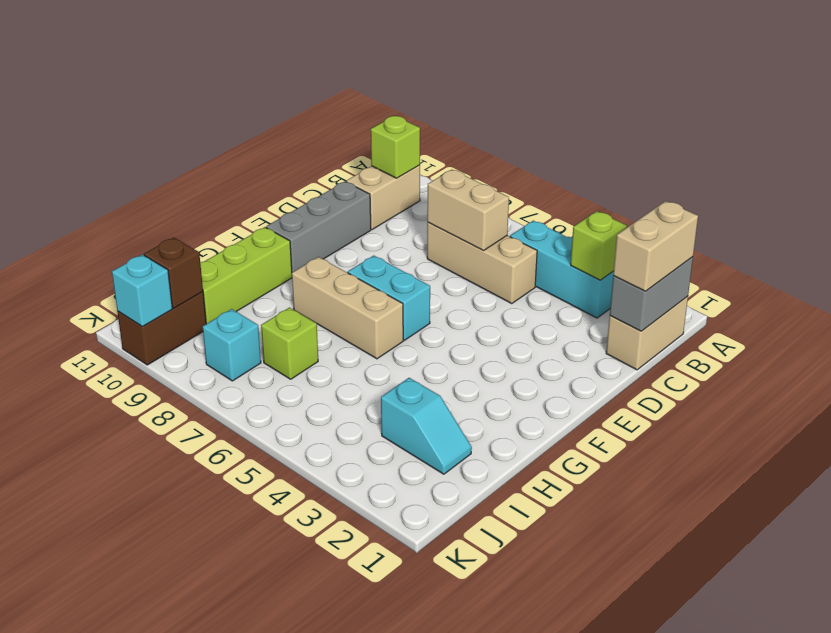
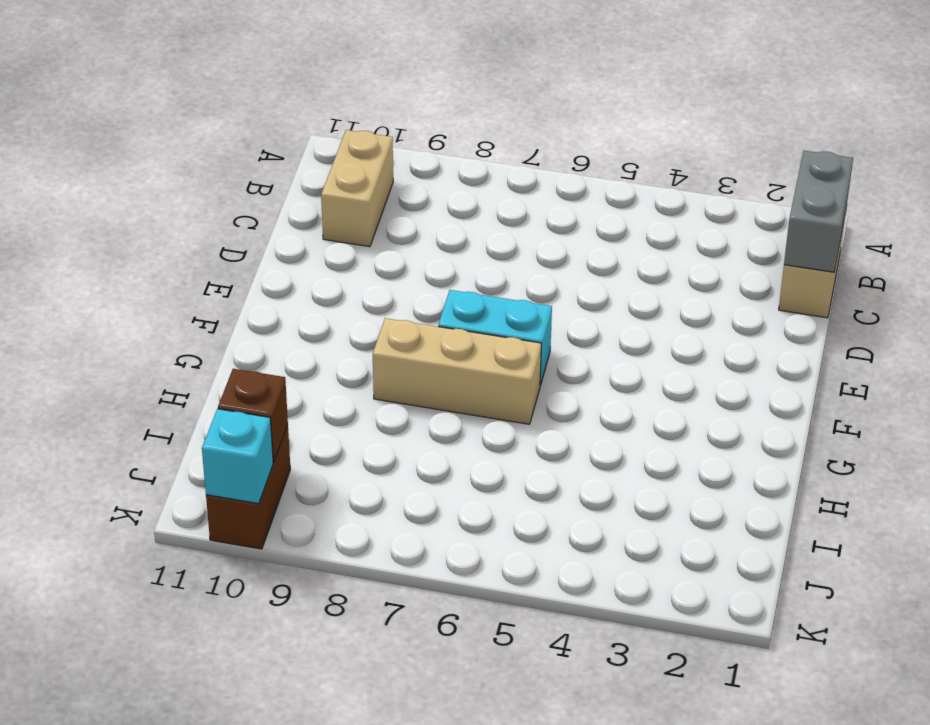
none -> cyan 1x3 brick [510,221,614,318]
none -> tan 1x3 brick [427,222,537,304]
none -> grey 1x3 brick [266,182,371,272]

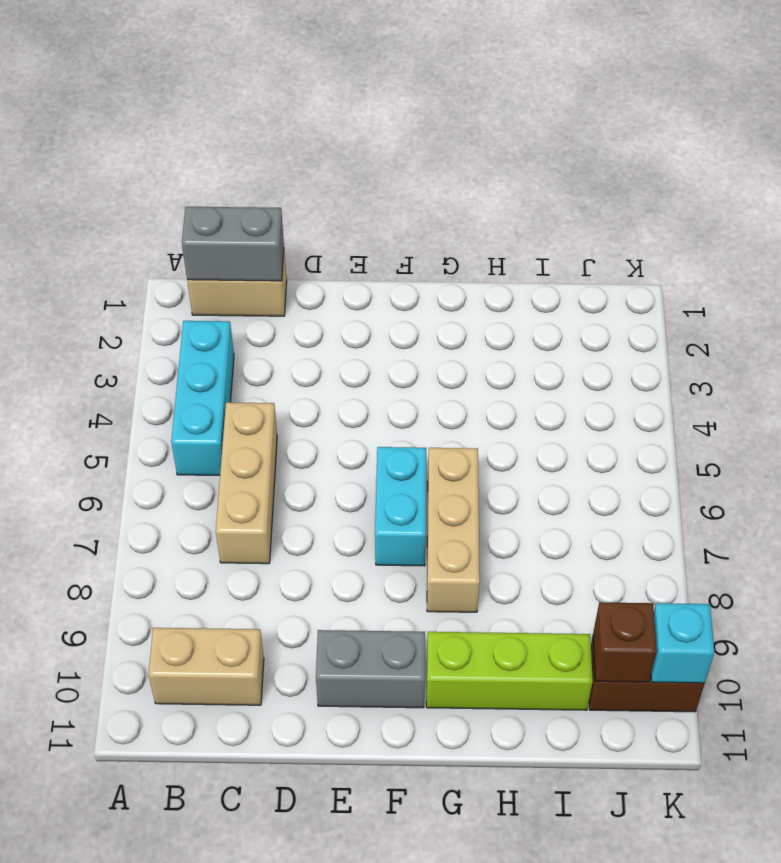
grey 1x2 brick [316,630,425,708] -> grey 1x3 brick [266,182,371,272]
none -> cyan 1x2 slope [381,378,472,474]
none -> lime 1x1 brick [261,308,318,379]
none -> cyan 1x1 brick [203,309,261,381]

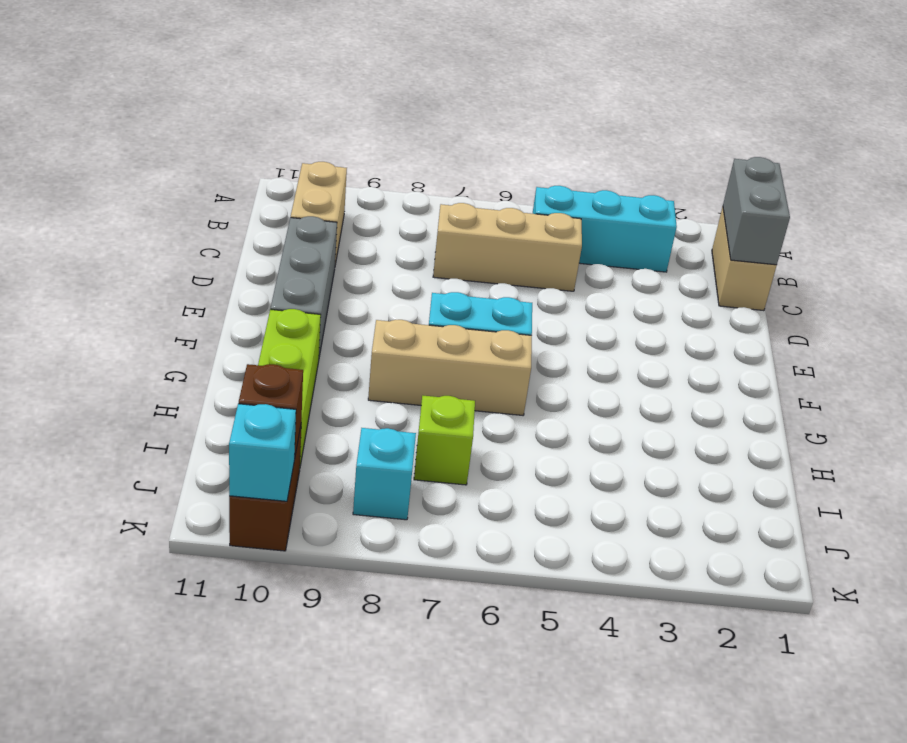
none -> cyan 1x2 slope [381,378,472,474]
none -> lime 1x1 brick [571,211,627,280]
none -> lime 1x1 brick [371,116,420,178]

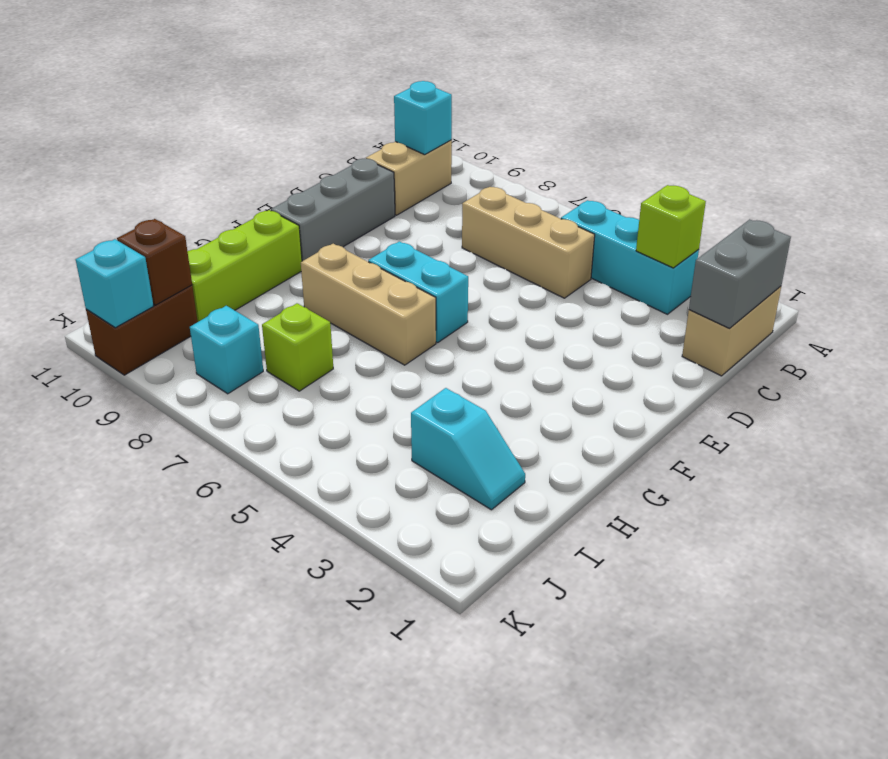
cyan 1x1 brick [394,81,452,155] -> lime 1x1 brick [371,116,420,178]
none -> tan 1x2 brick [427,170,509,250]
none -> tan 1x2 brick [613,201,698,291]

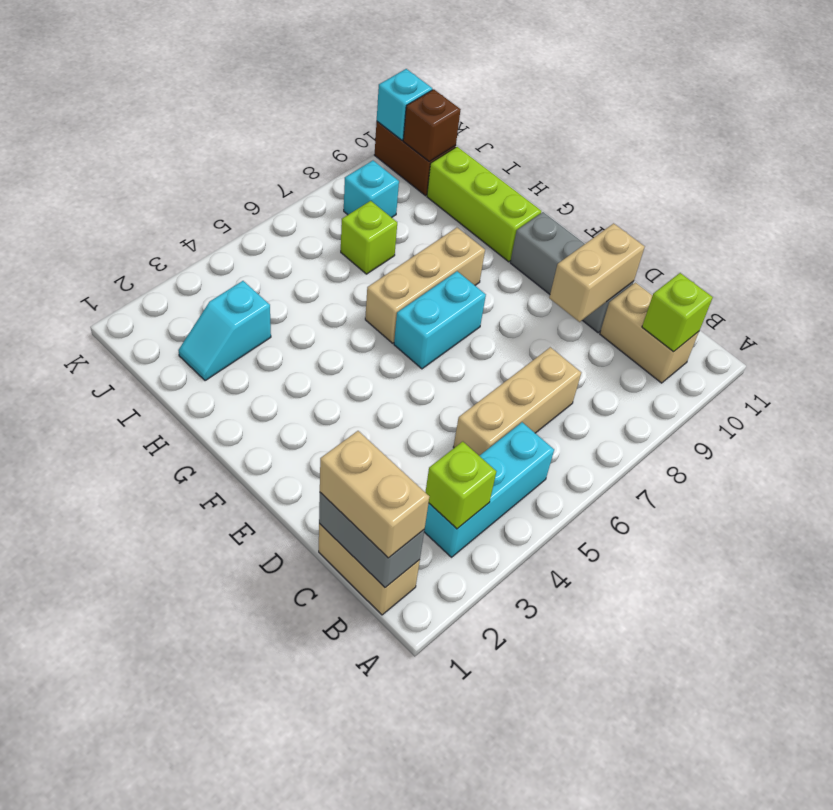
tan 1x2 brick [549,223,645,322] -> tan 1x2 brick moved to [427,170,509,250]

